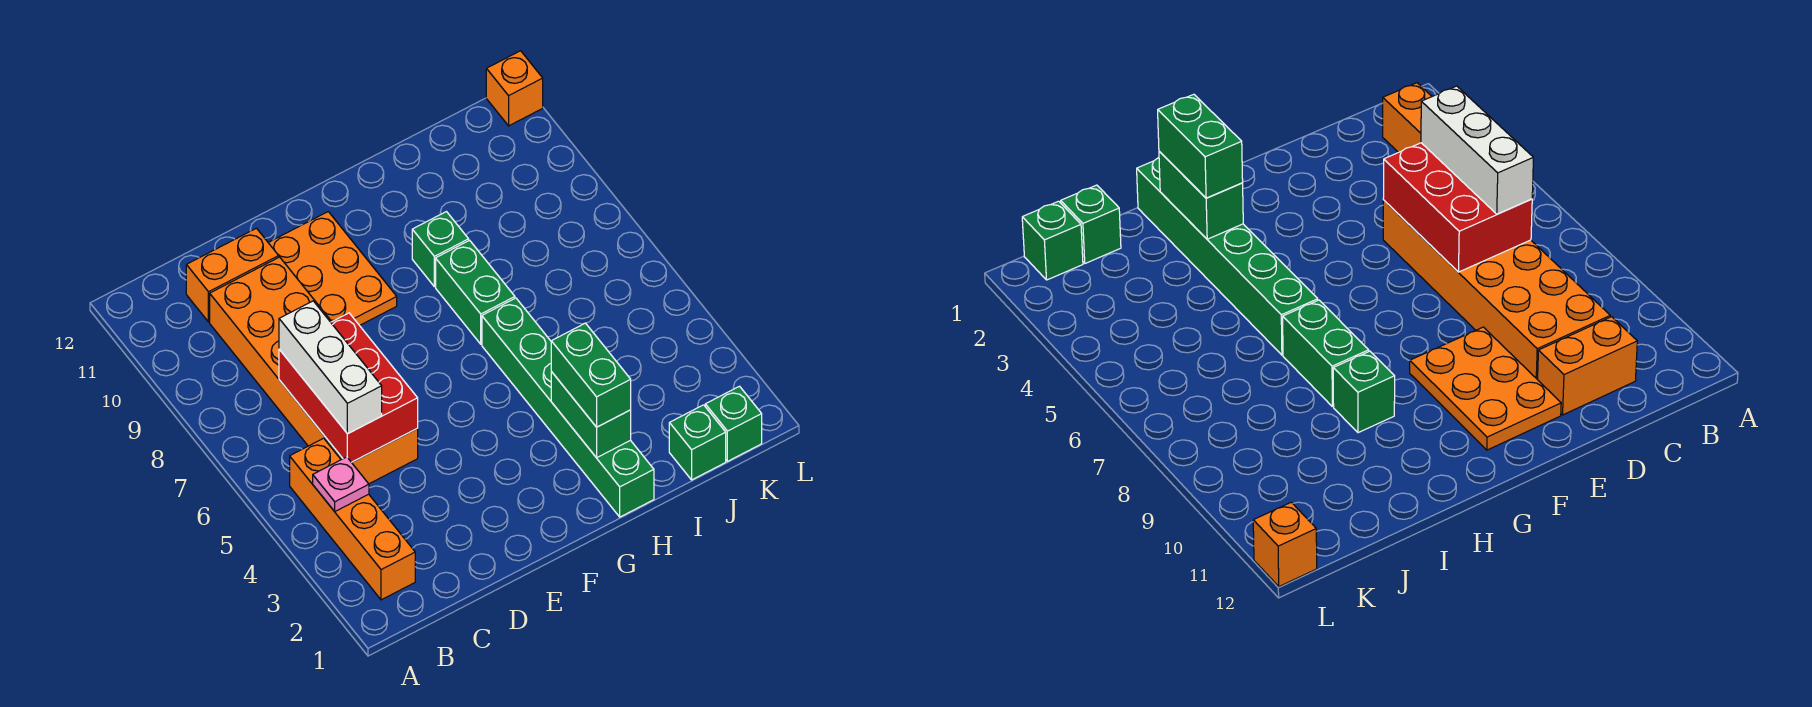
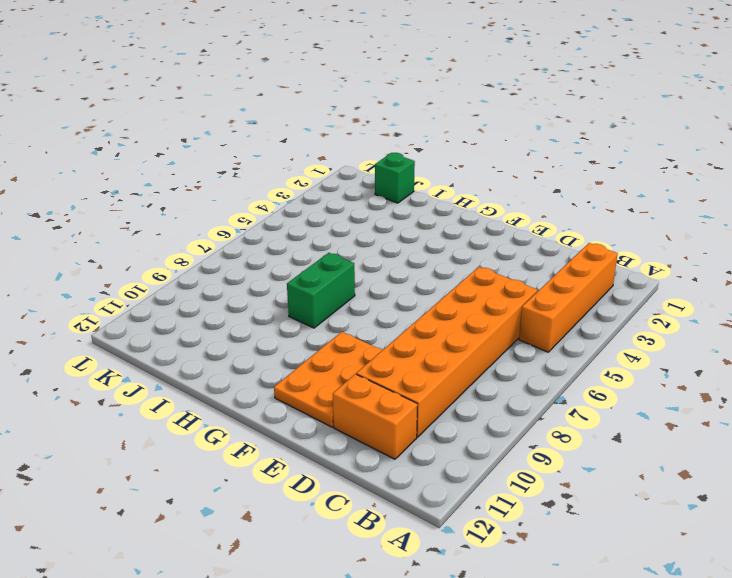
none -> green 1x6 brick [482,298,654,517]
none -> green 1x1 brick [412,212,469,287]
none -> green 1x1 brick [705,386,762,461]

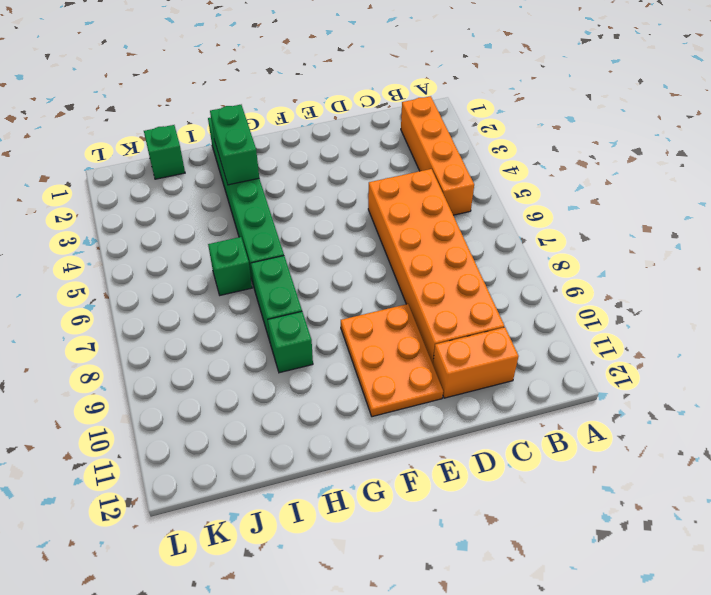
green 1x1 brick [208,237,252,295] -> green 1x1 brick moved to [705,386,762,461]
none -> orange 1x1 brick [486,51,543,126]
none -> pink 1x1 plate [313,457,369,511]
none -> red 2x3 brick [279,313,418,462]

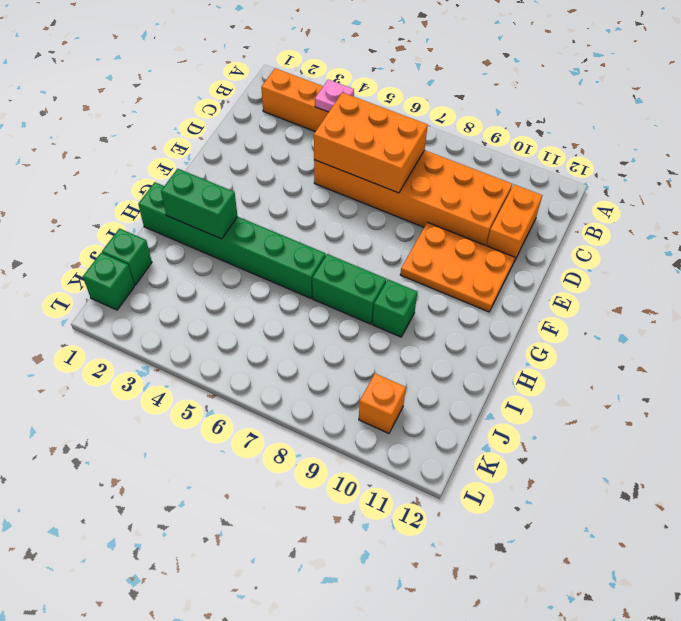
orange 2x3 brick [314,92,428,193] -> red 2x3 brick [279,313,418,462]
orange 1x1 brick [359,374,406,433] -> orange 1x1 brick moved to [486,51,543,126]
none -> white 1x3 brick [279,301,382,434]
none -> green 1x2 brick [551,323,631,427]

